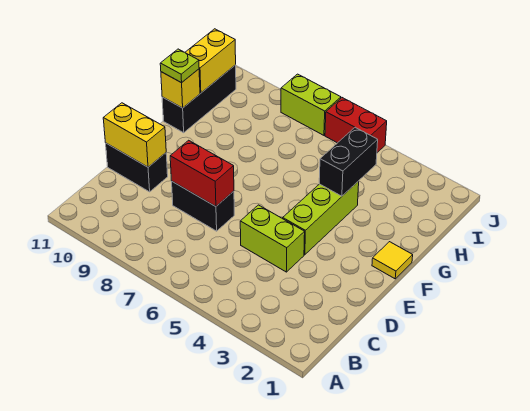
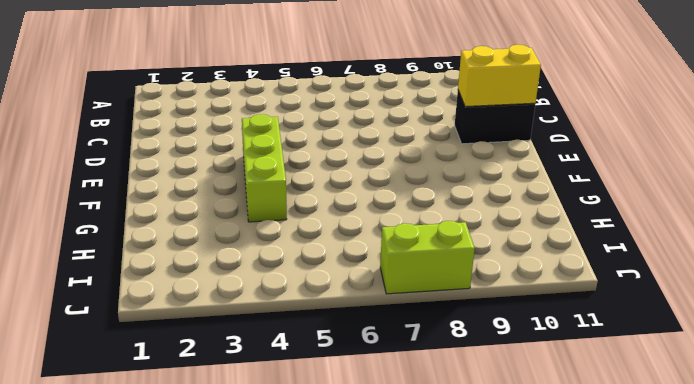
none -> lime 1x2 brick [240,205,305,272]
none -> black 1x2 brick [172,182,234,231]
none -> yellow 1x1 tile [372,242,413,279]

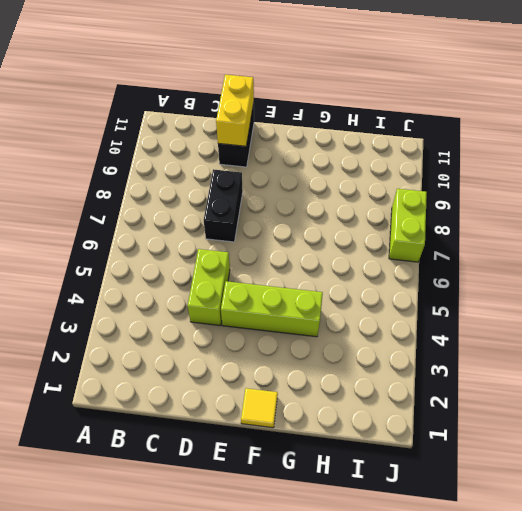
none -> black 1x3 brick [162,65,236,133]
none -> red 1x2 brick [325,98,387,153]
none -> red 1x2 brick [170,140,234,206]

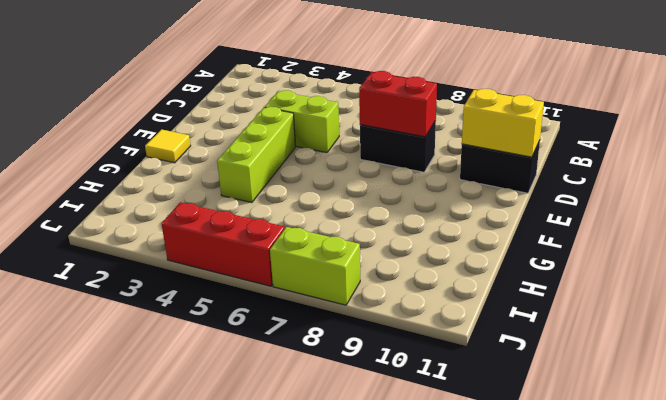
red 1x3 brick [162,202,285,286] -> red 1x2 brick [325,98,387,153]
none -> black 1x3 brick [162,65,236,133]
none -> black 1x2 brick [319,127,378,196]
none -> yellow 1x1 brick [161,69,200,108]

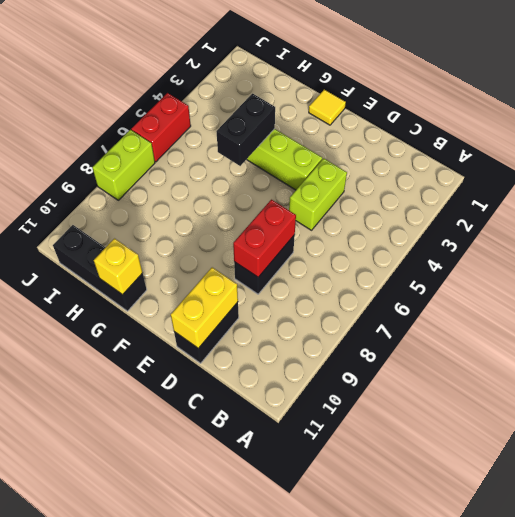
black 1x2 brick [216,94,275,166] -> black 1x2 brick turned to [319,127,378,196]
none -> yellow 1x2 brick [185,29,236,93]
none -> lime 1x1 plate [160,49,199,83]

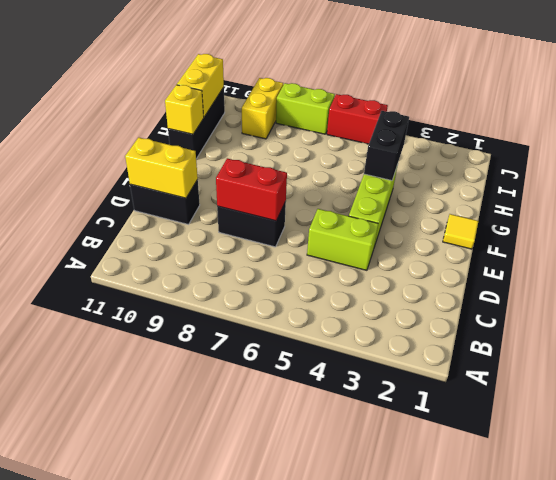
yellow 1x2 brick [242,78,283,139] -> none
none -> lime 1x1 plate [160,49,199,83]

